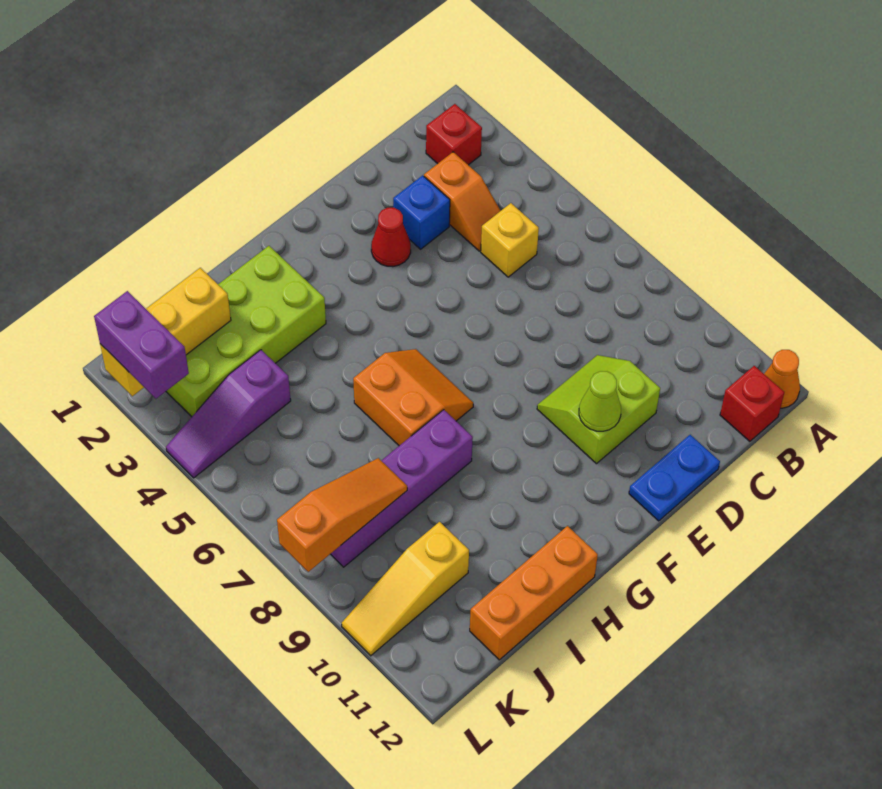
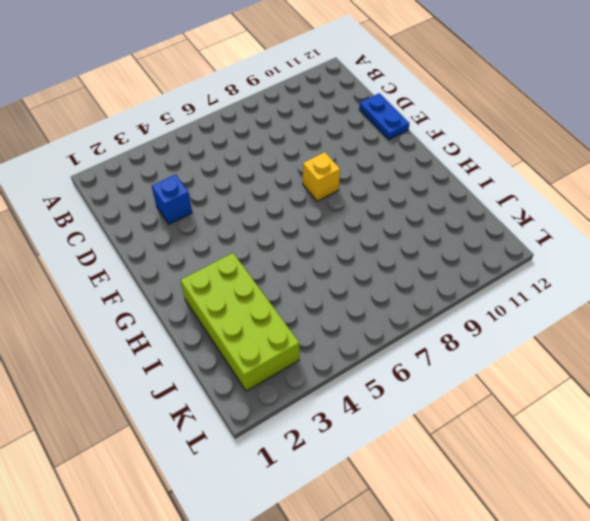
yellow 1x1 brick [303,152,340,201] -> yellow 1x1 brick moved to [481,203,539,277]
none -> orange 1x1 cone [764,350,800,408]
none -> red 1x1 brick [426,104,482,165]
none -> red 1x1 brick [720,366,784,441]

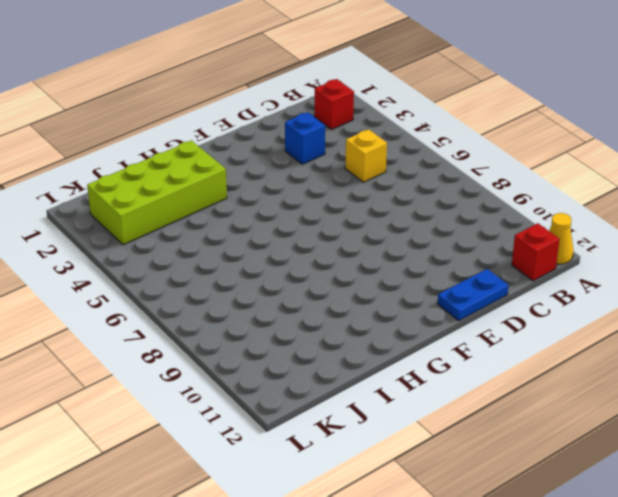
yellow 1x1 cone [549,213,573,264] -> orange 1x1 cone [764,350,800,408]
none -> orange 1x2 slope [424,152,501,251]
none -> lime 2x2 slope [537,355,660,464]
none -> red 1x1 cone [371,208,411,267]

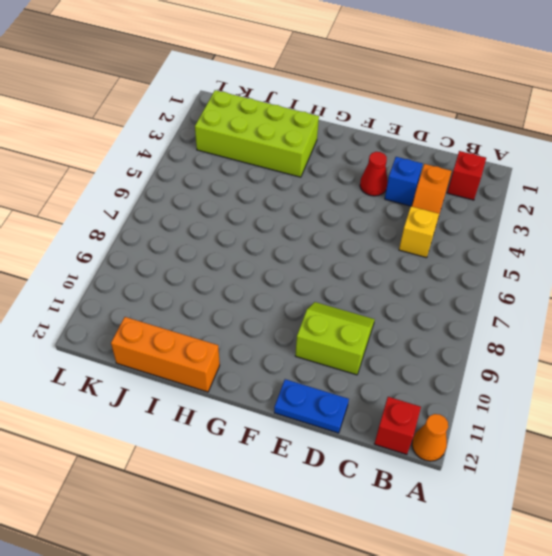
none -> orange 2x2 slope [353,349,473,446]
none -> purple 1x4 brick [331,410,473,567]
none -> purple 1x3 slope [166,350,291,478]

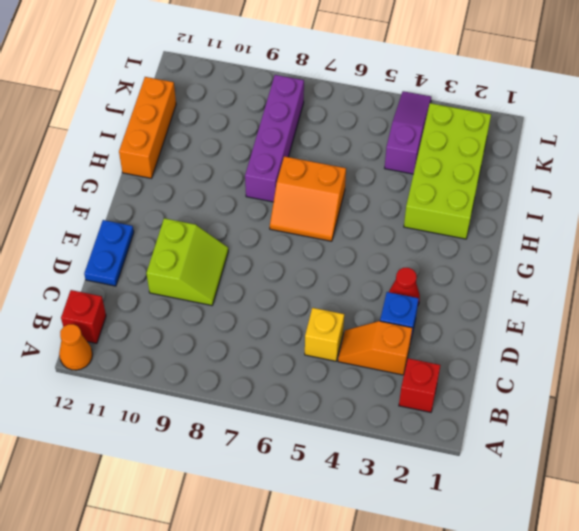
none -> yellow 1x3 slope [342,522,469,656]
none -> lime 1x1 cone [579,371,621,431]
none -> yellow 1x3 brick [100,268,231,396]

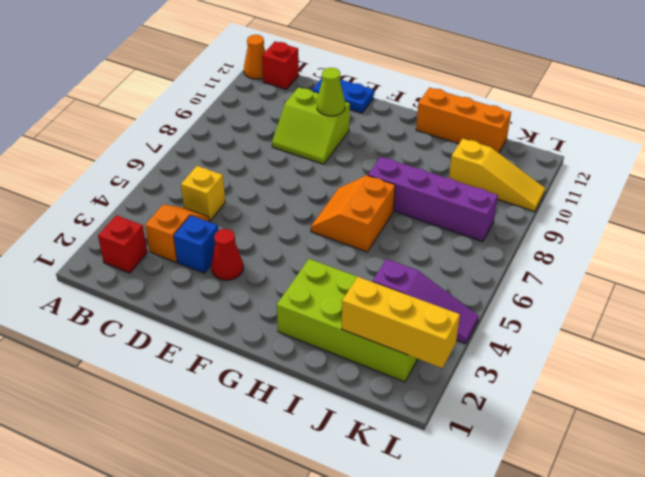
none -> orange 1x3 slope [277,458,407,572]
none -> purple 1x2 brick [94,291,189,399]

